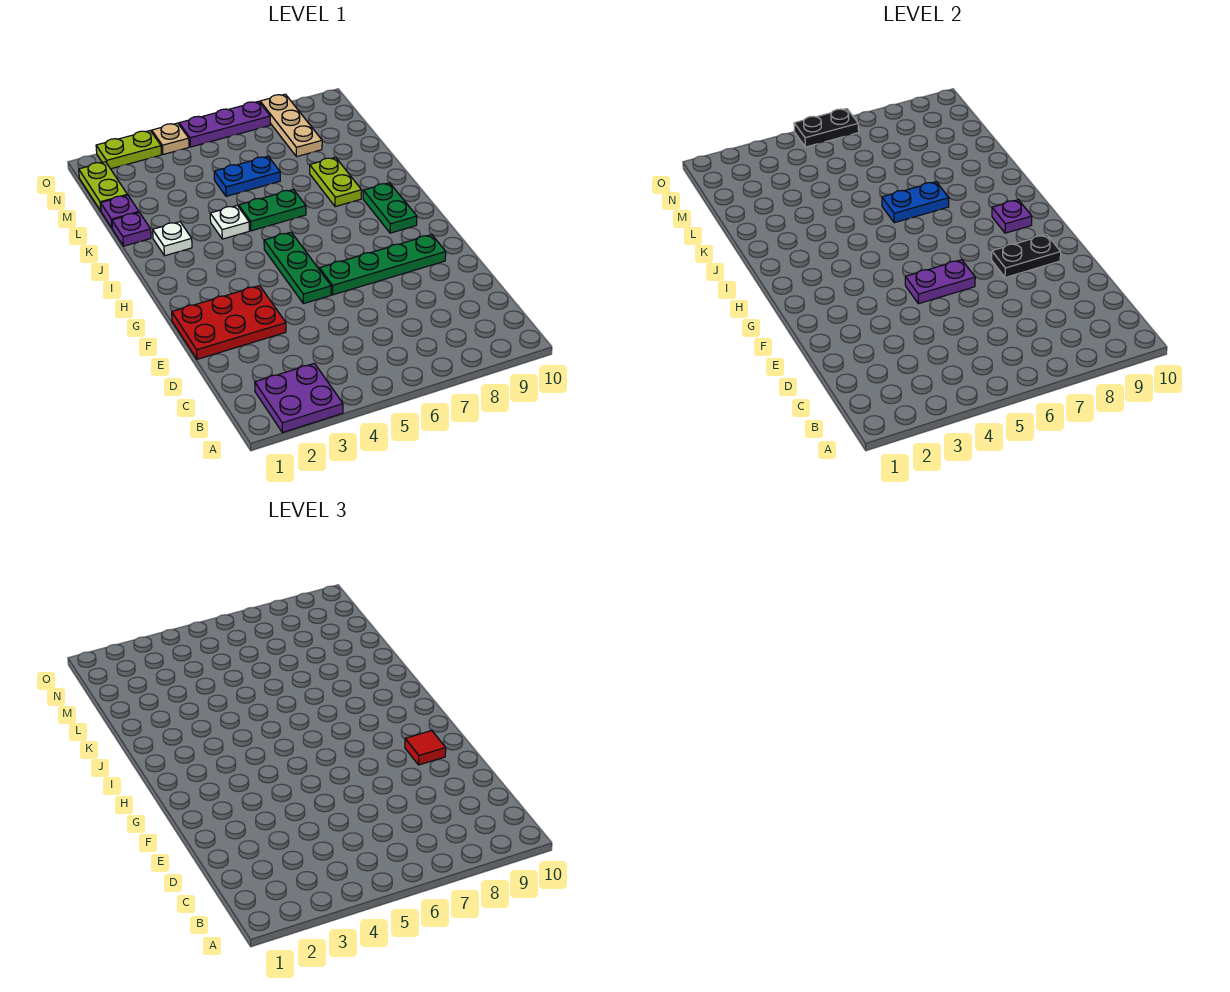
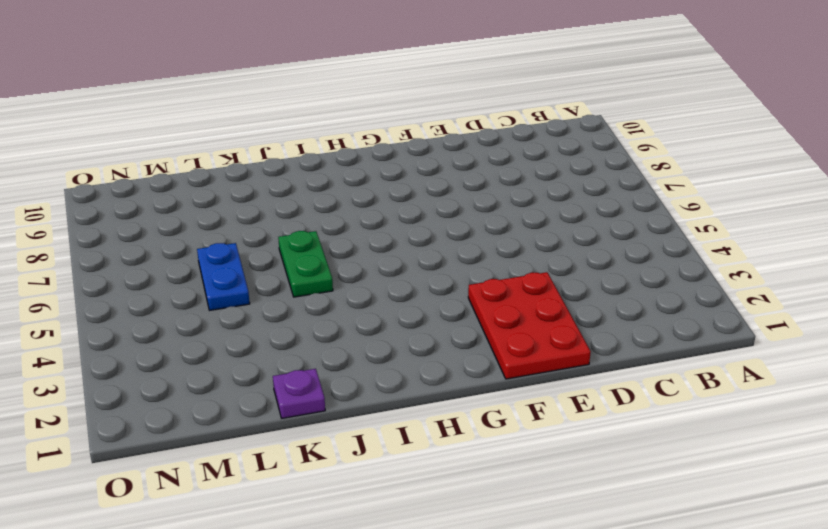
none -> purple 2x2 plate [255,363,343,433]
none -> green 1x3 plate [264,232,331,304]
none -> green 1x4 plate [319,235,446,295]

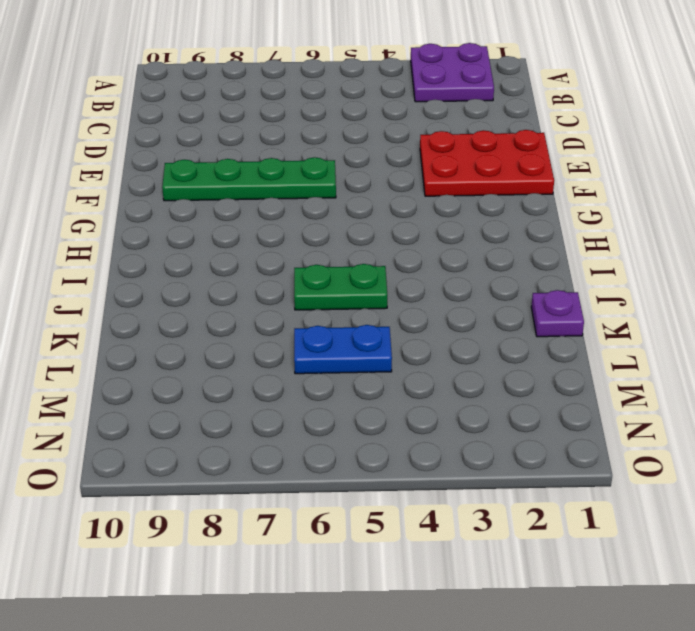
none -> green 1x3 plate [264,232,331,304]
none -> green 1x2 plate [363,183,417,233]
none -> white 1x1 plate [153,222,192,256]

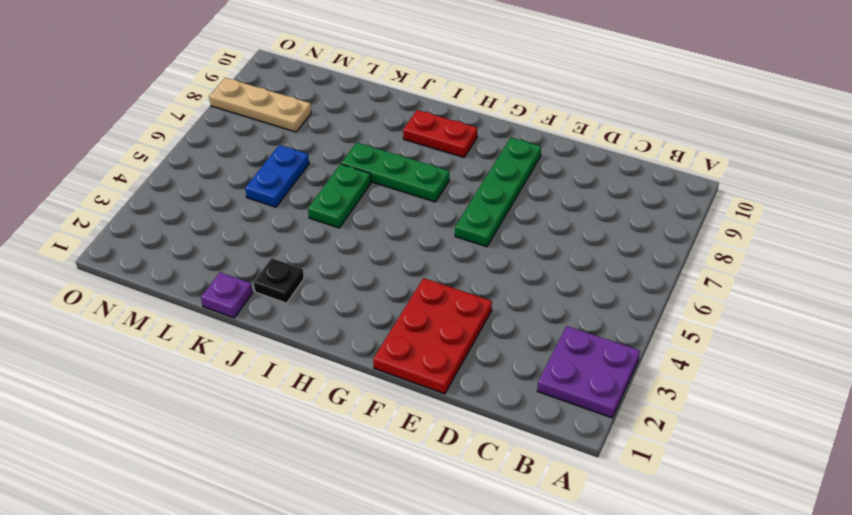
green 1x3 plate [341,142,449,202] -> green 1x3 plate moved to [264,232,331,304]
red 1x2 plate [403,110,477,157] -> green 1x2 plate [363,183,417,233]
black 1x1 plate [254,258,304,303] -> white 1x1 plate [153,222,192,256]
none -> white 1x1 plate [210,206,249,239]
none -> lime 1x2 plate [310,157,362,207]
none -> purple 1x1 plate [101,195,139,228]

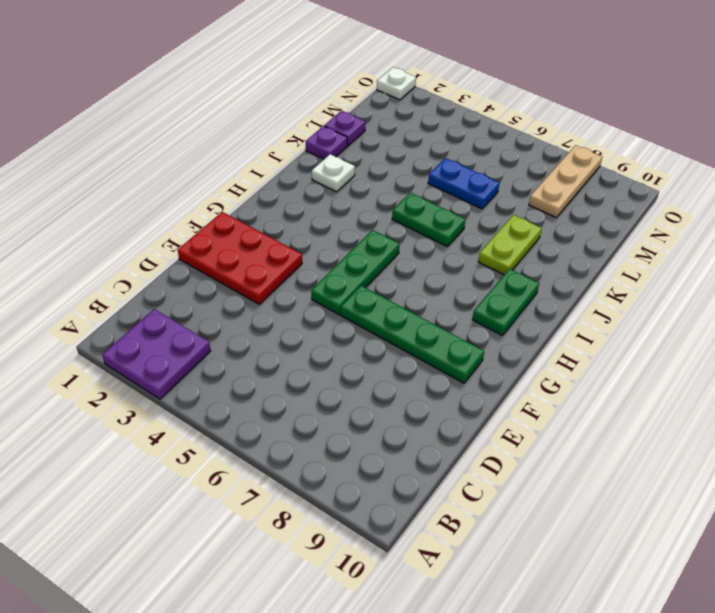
white 1x1 plate [377,67,416,100] -> white 1x1 plate moved to [210,206,249,239]
none -> lime 1x2 plate [79,162,127,211]
none -> lime 1x2 plate [96,131,162,169]
none -> tan 1x1 plate [152,123,189,154]

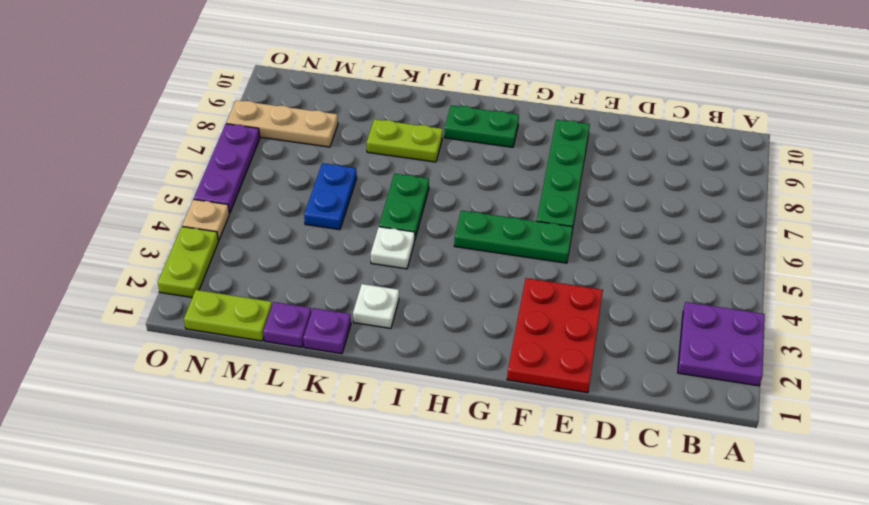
none -> purple 1x2 plate [905,260,975,304]
none -> black 1x2 plate [992,235,1061,278]
none -> purple 1x1 plate [992,200,1032,233]

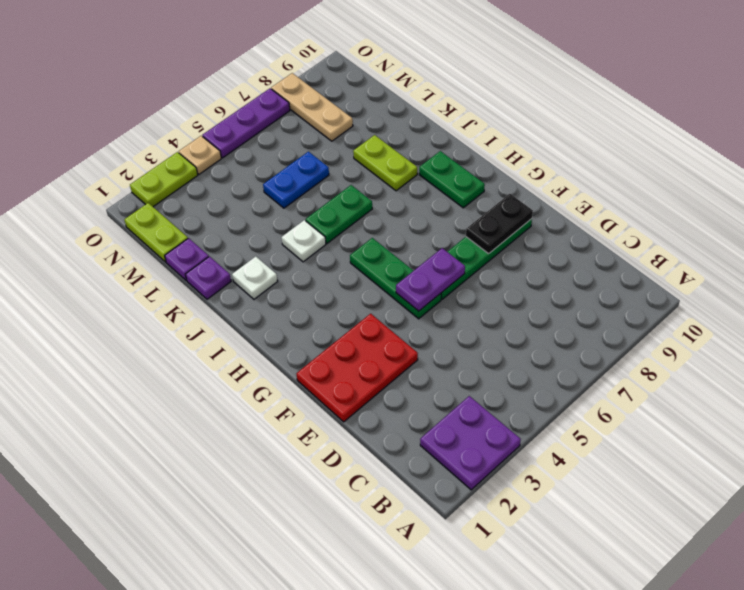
none -> purple 1x1 plate [992,200,1032,233]
none -> blue 1x2 plate [882,182,949,223]
none -> black 1x2 plate [794,109,859,147]

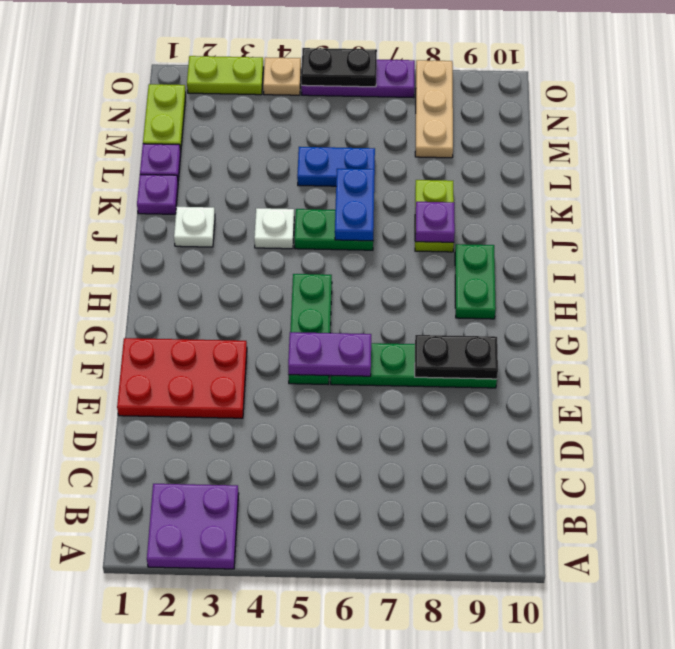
blue 1x2 plate [335,169,375,241] -> blue 1x2 plate turned to [882,182,949,223]
purple 1x1 plate [415,202,455,242] -> purple 1x1 plate moved to [992,200,1032,233]
none -> red 1x1 tile [405,731,446,765]

